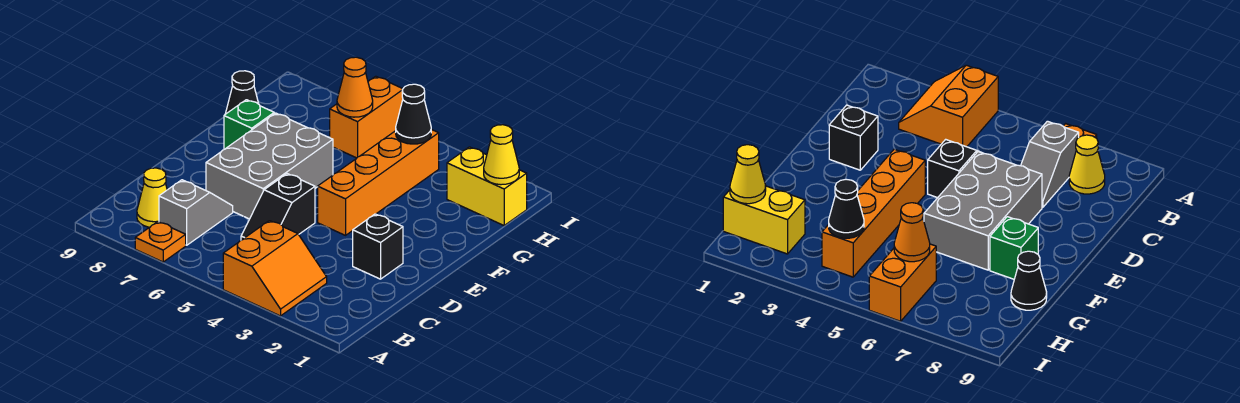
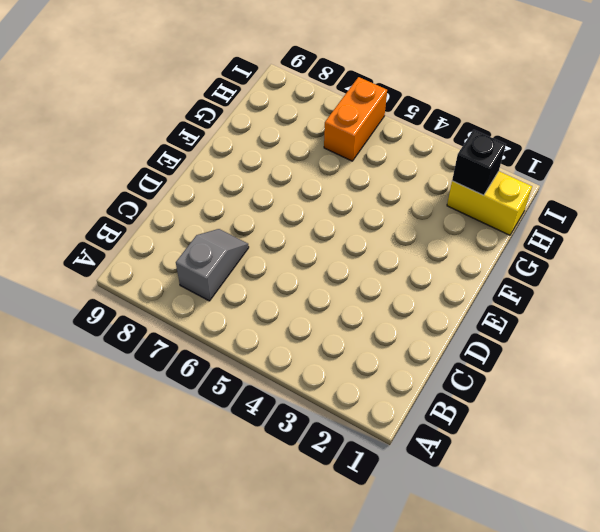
black 1x1 brick [452,130,506,195] -> black 1x1 brick moved to [353,214,403,279]
none -> orange 2x2 slope [223,221,327,316]
none -> orange 1x1 plate [135,222,186,262]
none -> yellow 1x1 cone [137,168,167,227]

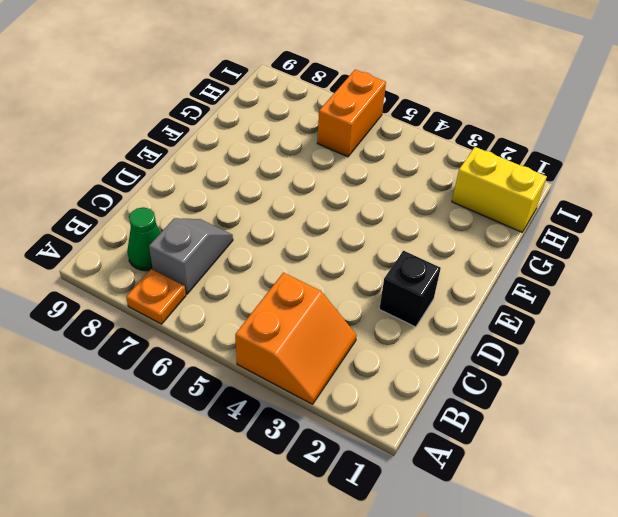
green 1x1 cone [127,207,160,271] -> yellow 1x1 cone [137,168,167,227]
none -> black 1x2 slope [241,174,315,240]
none -> grey 2x3 brick [206,113,333,219]
none -> orange 1x4 brick [318,129,439,235]

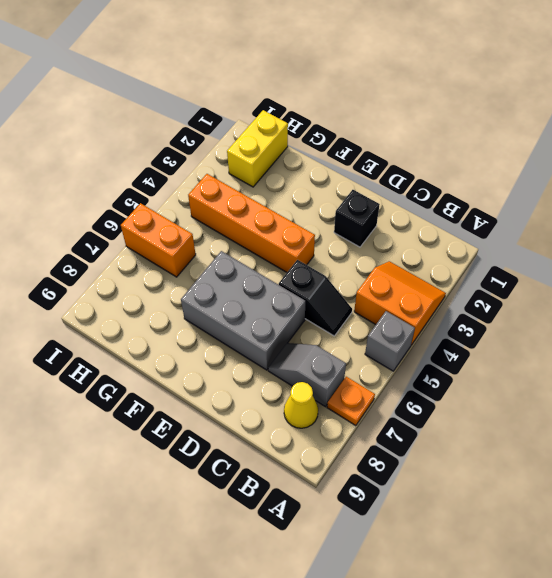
grey 1x1 brick [365,311,415,371] -> none
none -> green 1x1 brick [224,100,274,149]
none -> black 1x1 cone [225,71,259,114]
none -> yellow 1x1 cone [484,125,519,185]

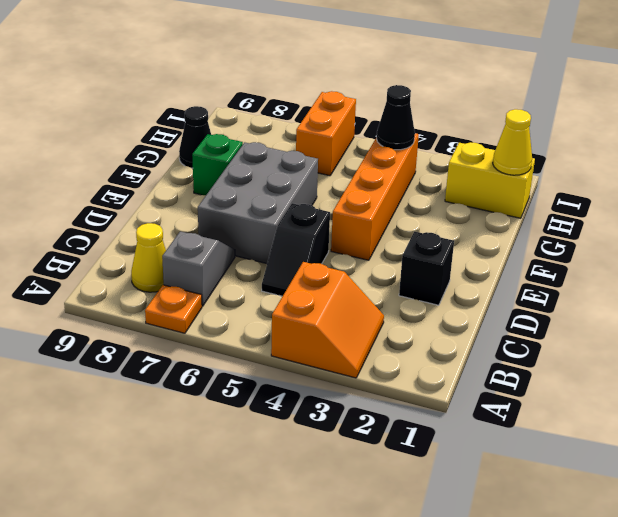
none -> orange 1x1 cone [337,57,373,117]

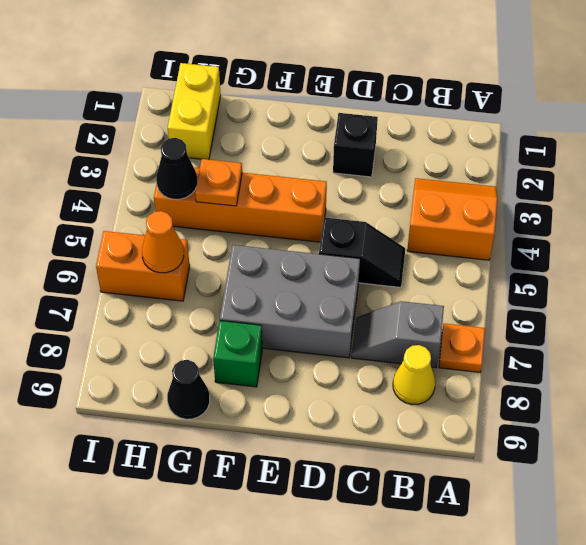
orange 1x1 plate [195,159,242,206] -> none
none -> yellow 1x1 cone [484,125,519,185]

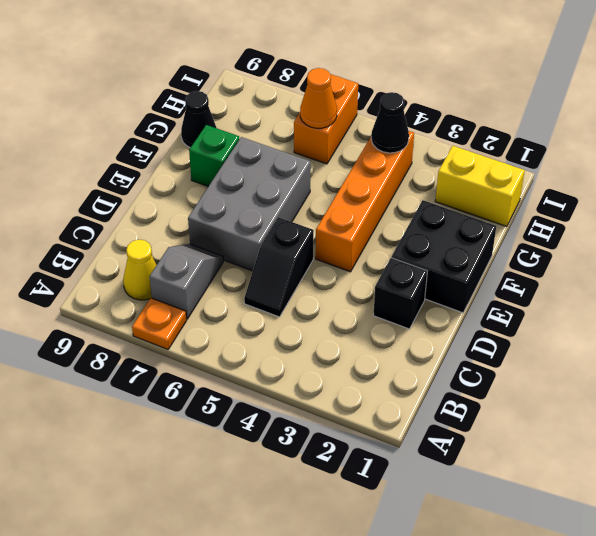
black 2x2 brick [392,200,496,313] -> none
none -> orange 2x2 slope [223,221,327,316]
none -> yellow 1x1 cone [484,125,519,185]

